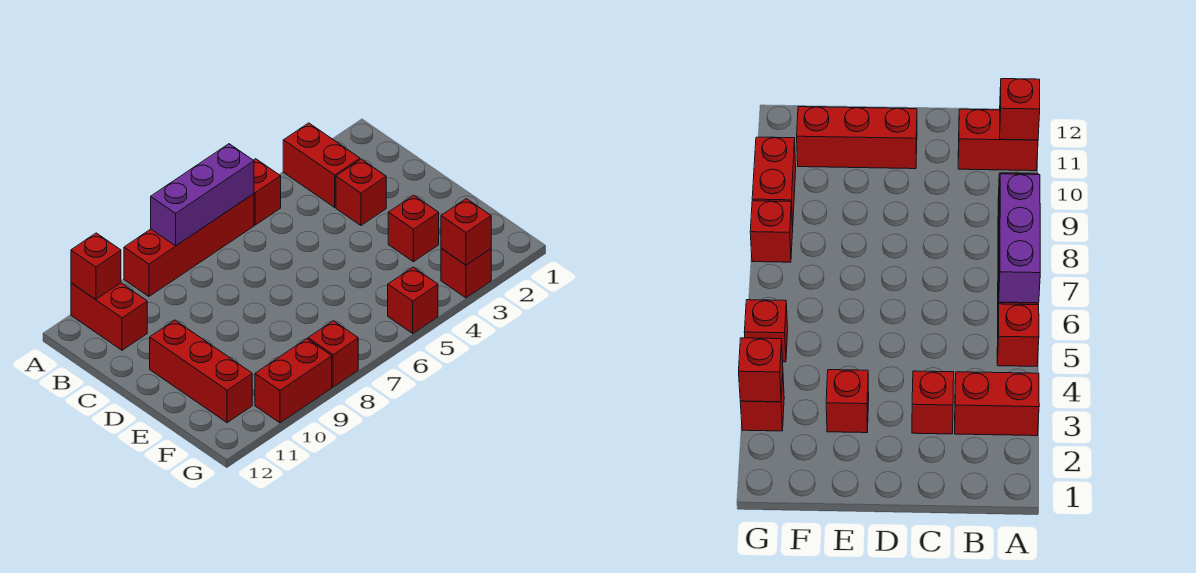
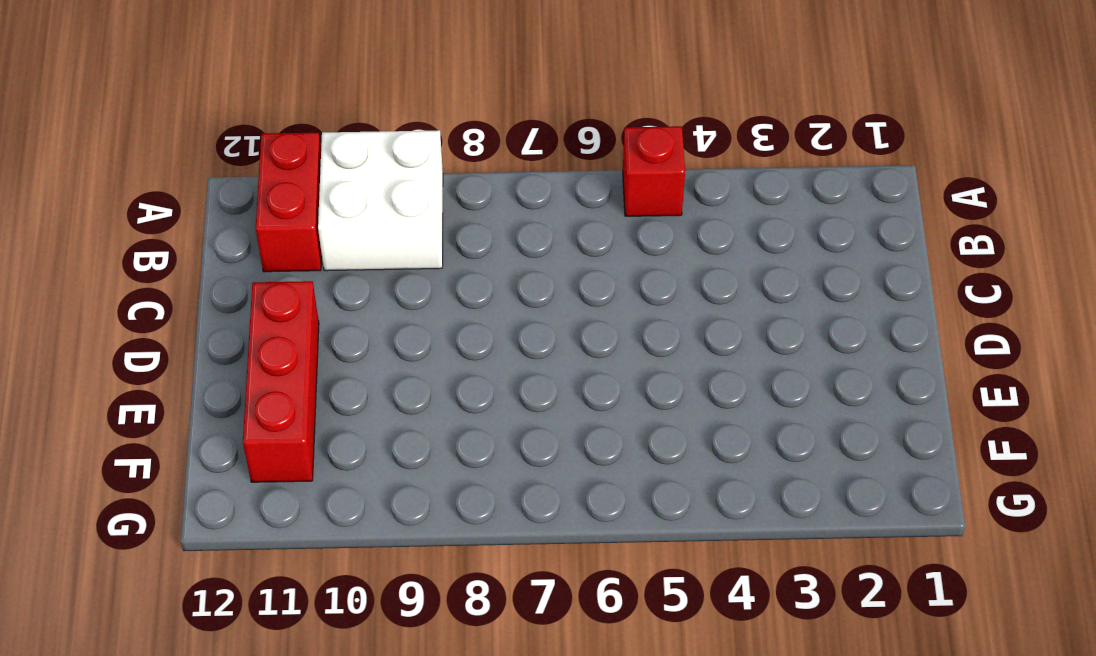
white 2x2 brick [318,130,443,271] -> red 1x4 brick [124,194,254,296]
none -> red 1x2 brick [283,123,360,207]
none -> red 1x1 brick [336,159,386,225]
none -> red 1x1 brick [388,195,439,262]

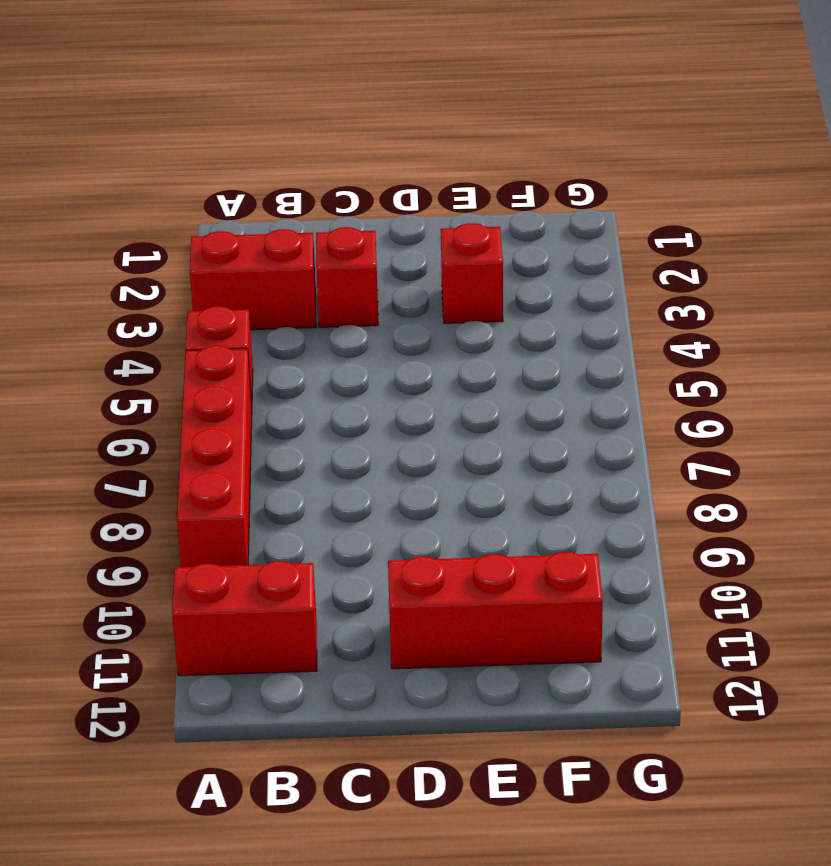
none -> red 1x1 brick [441,249,491,298]
none -> red 1x1 brick [388,267,438,333]
none -> red 1x1 brick [308,321,358,387]

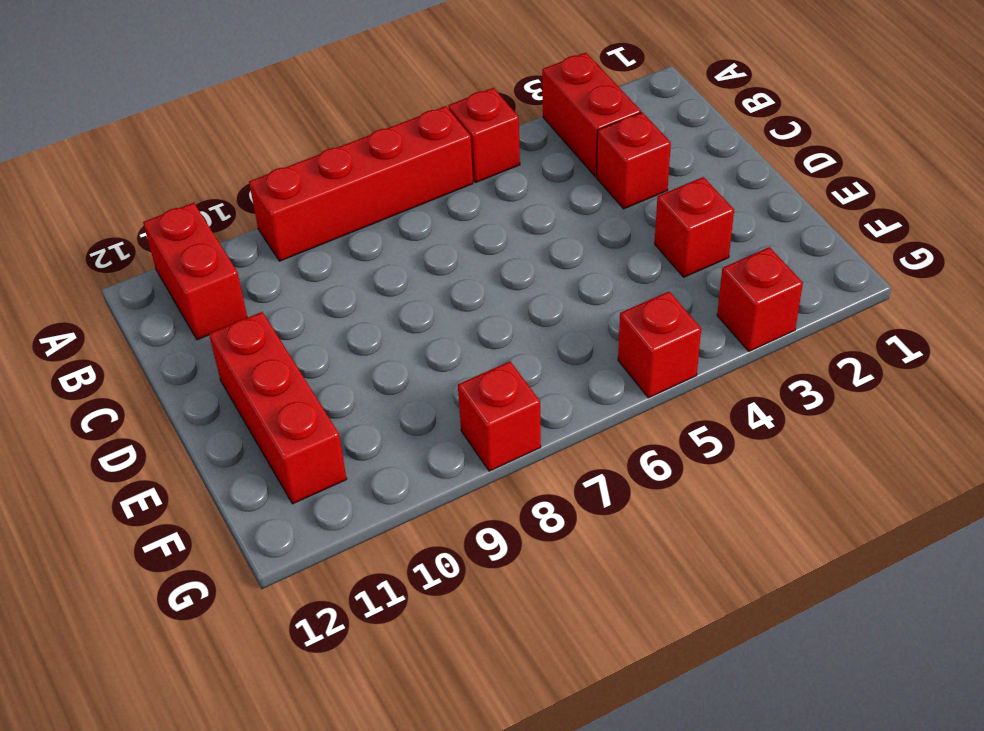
none -> red 1x2 brick [255,339,332,423]
none -> purple 1x3 brick [151,144,254,246]
none -> red 1x1 brick [71,233,121,300]

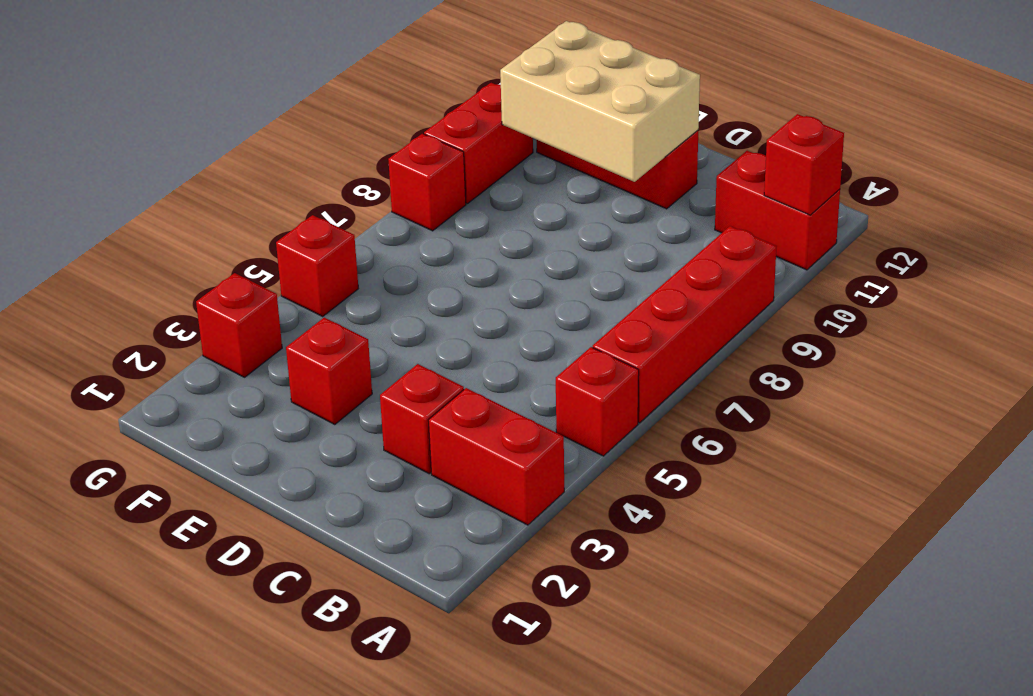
tan 2x3 brick [500,21,700,182] -> none
none -> purple 1x3 brick [151,144,254,246]
none -> red 1x1 brick [441,199,491,265]

